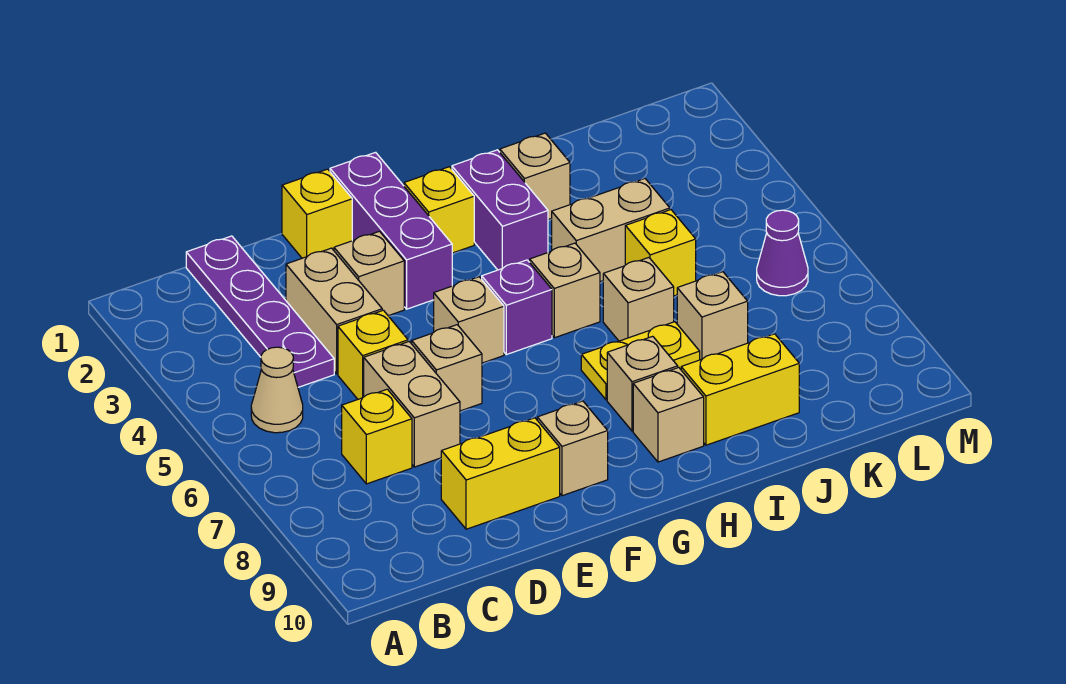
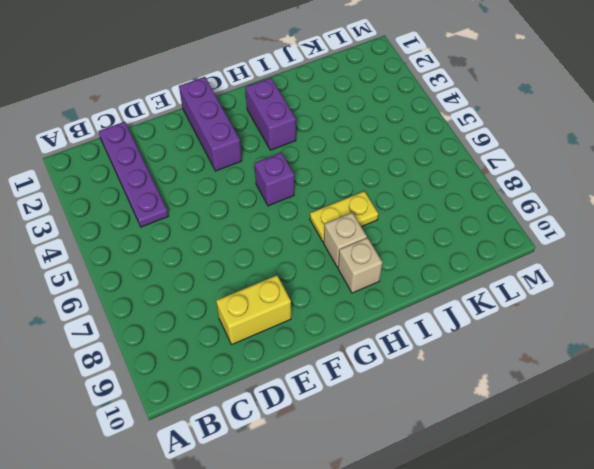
none -> tan 1x1 cone [251,347,303,433]
none -> yellow 1x1 brick [342,389,412,484]
none -> tan 1x2 brick [286,248,382,374]

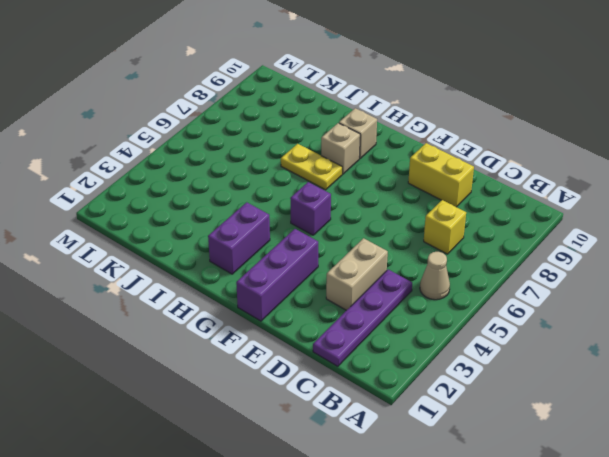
none -> yellow 1x1 brick [338,310,408,399]
none -> tan 1x2 brick [364,342,460,467]
none -> yellow 1x1 brick [282,169,352,258]

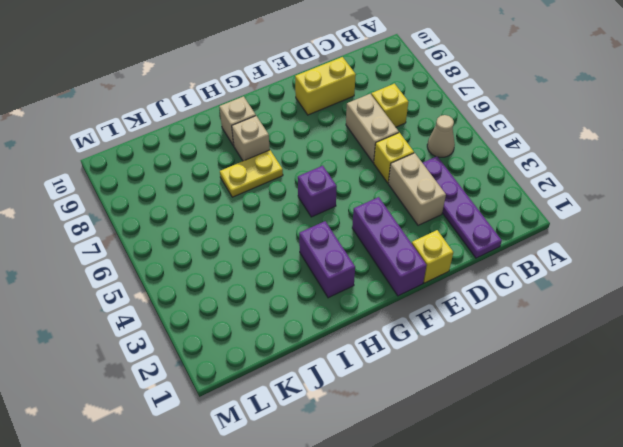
none -> tan 1x1 brick [334,231,404,316]
none -> tan 1x1 brick [412,325,482,411]
none -> tan 1x1 brick [434,277,504,363]

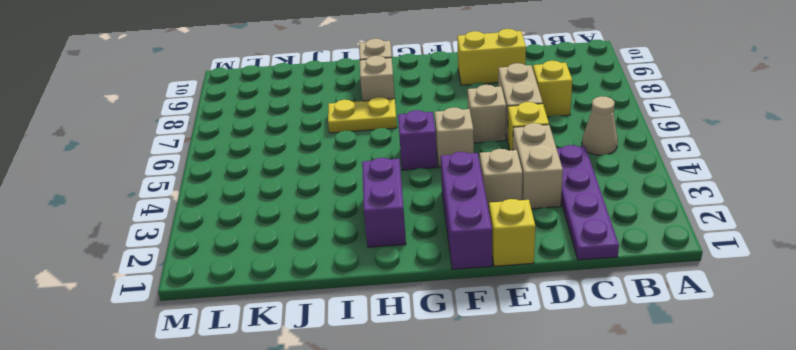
none -> tan 1x1 brick [537,401,608,496]
none -> yellow 1x1 brick [404,167,474,253]
none -> tan 1x1 brick [530,243,600,338]

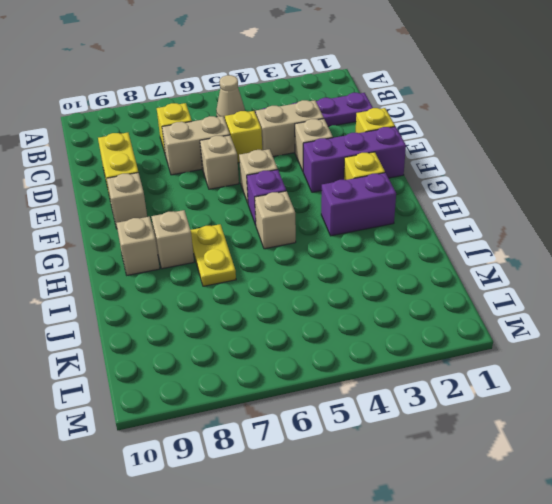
none -> tan 1x1 brick [500,133,570,219]
none -> tan 1x2 brick [552,179,670,282]
none -> tan 1x1 brick [603,258,674,341]

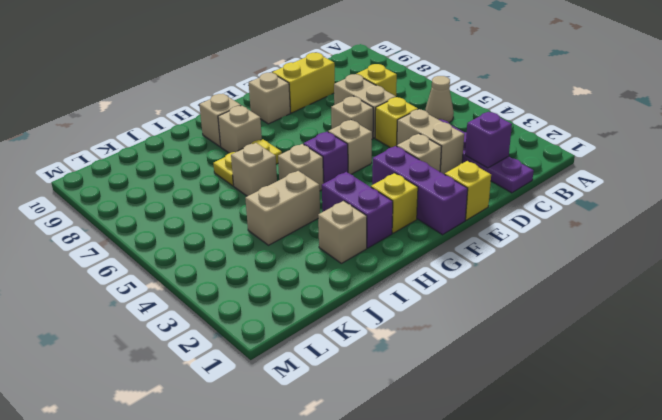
purple 1x1 brick [465,112,512,168] -> none
none -> yellow 1x2 brick [681,334,799,445]
none -> yellow 1x1 brick [625,210,696,296]
none -> tan 1x1 brick [677,272,748,360]

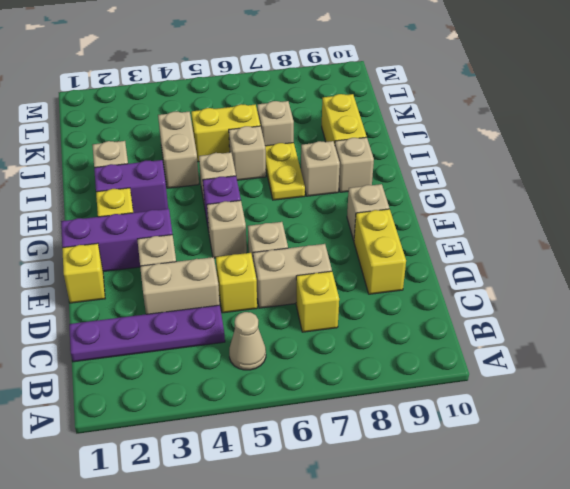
yellow 1x2 brick [191,104,260,162] -> yellow 1x1 brick [625,210,696,296]
none -> purple 1x1 cone [757,210,808,296]

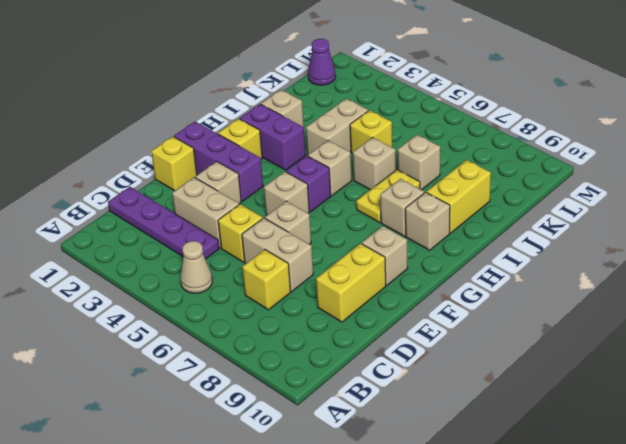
purple 1x1 cone [308,39,336,85] -> purple 1x1 cone moved to [757,210,808,296]

